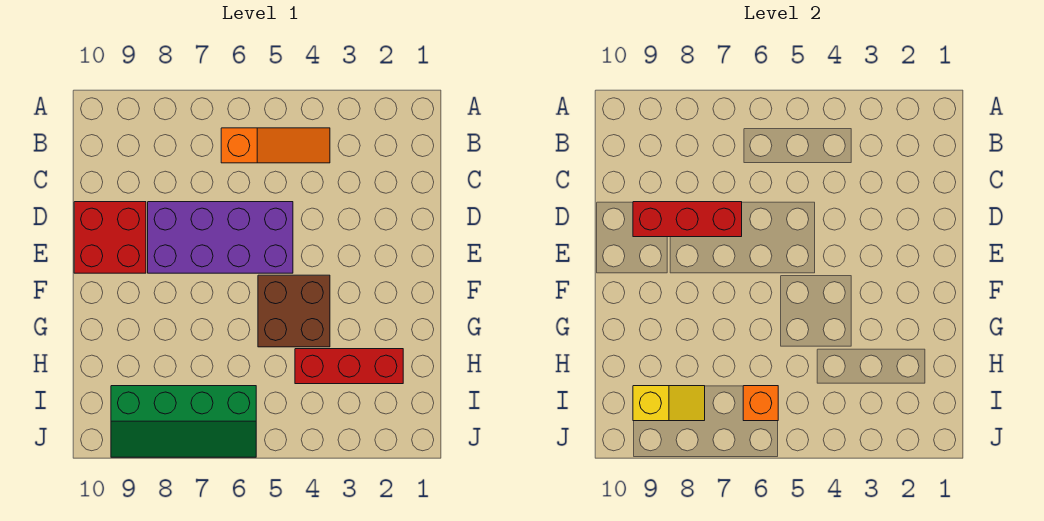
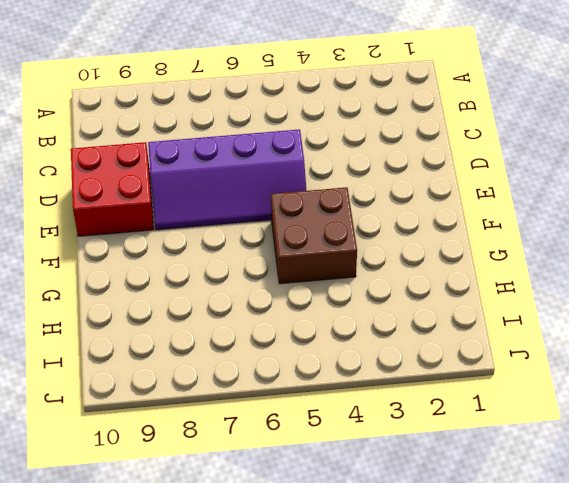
purple 2x4 slope [148,129,306,230] -> purple 2x4 brick [148,202,293,273]
none -> orange 1x3 slope [221,128,330,163]
none -> red 1x3 brick [295,349,403,384]

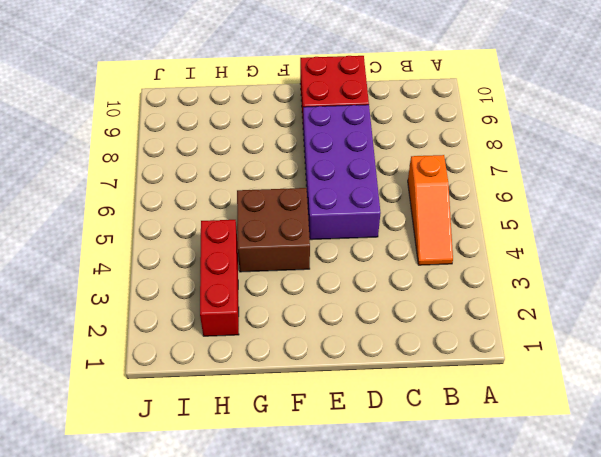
none -> green 2x4 slope [111,386,256,457]
none -> red 1x3 brick [633,202,742,237]

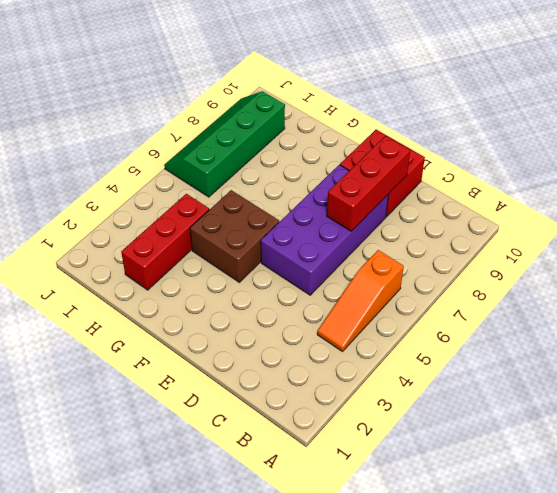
none -> orange 1x1 brick [743,386,778,421]
none -> yellow 1x2 slope [633,386,705,421]

